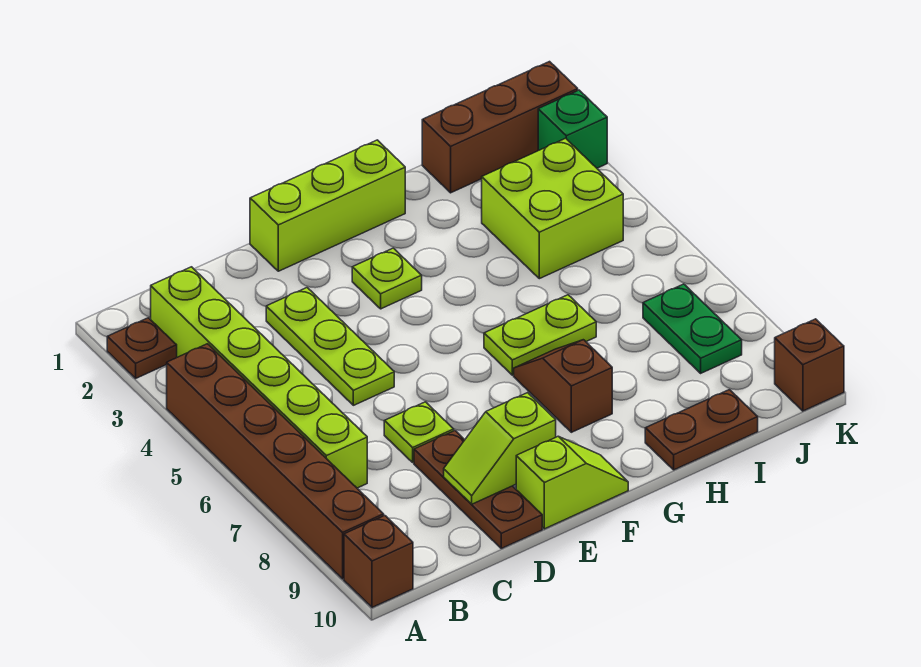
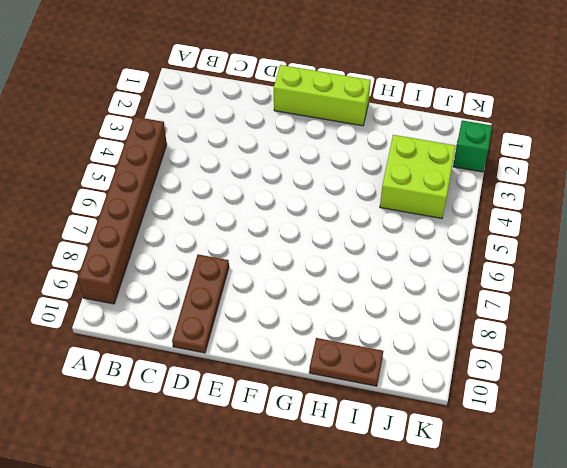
none -> brown 1x1 plate [107,318,177,378]
none -> brown 1x1 brick [344,516,413,607]
none -> lime 1x6 brick [151,267,367,488]

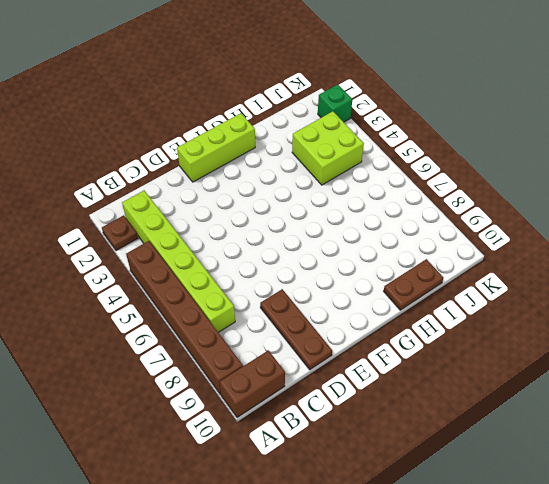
brown 1x2 brick [220,350,285,417] -> brown 1x1 brick [344,516,413,607]
none -> lime 1x3 plate [266,288,394,405]
none -> lime 1x1 plate [384,402,454,462]
none -> lime 1x2 slope [516,436,628,529]

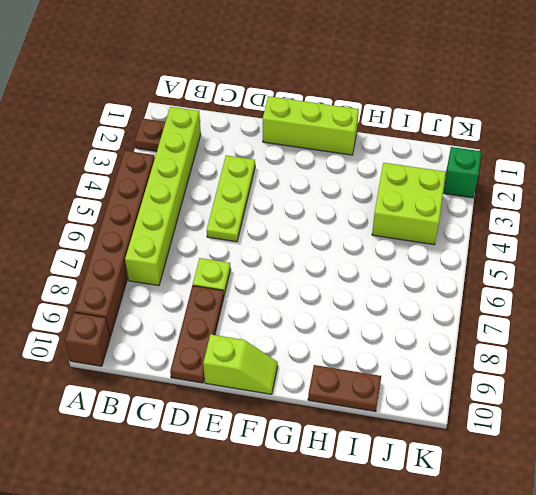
none -> lime 1x1 plate [352,248,422,309]
none -> lime 1x2 plate [484,295,596,375]
none -> brown 1x2 slope [514,340,612,432]

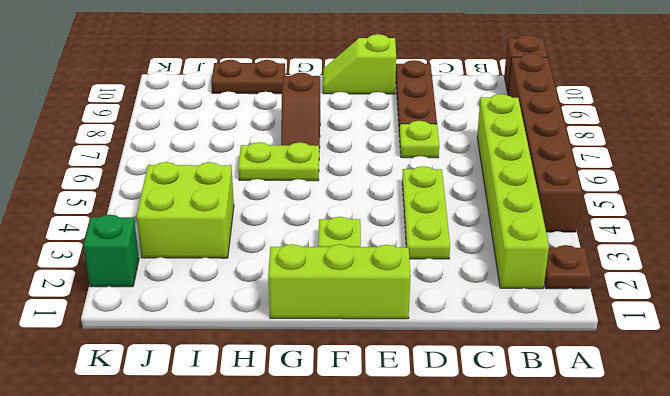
none -> brown 1x3 brick [422,62,578,193]
none -> green 1x2 plate [643,284,742,373]
none -> brown 1x1 brick [775,319,844,411]

